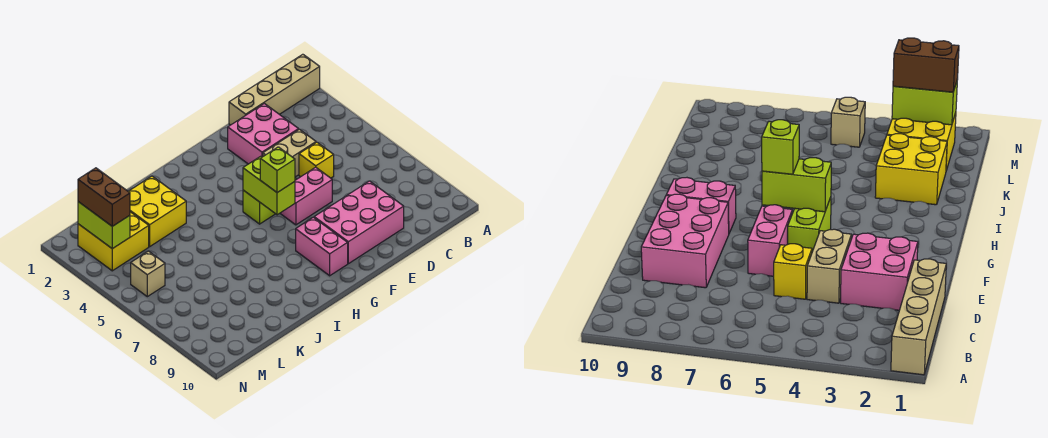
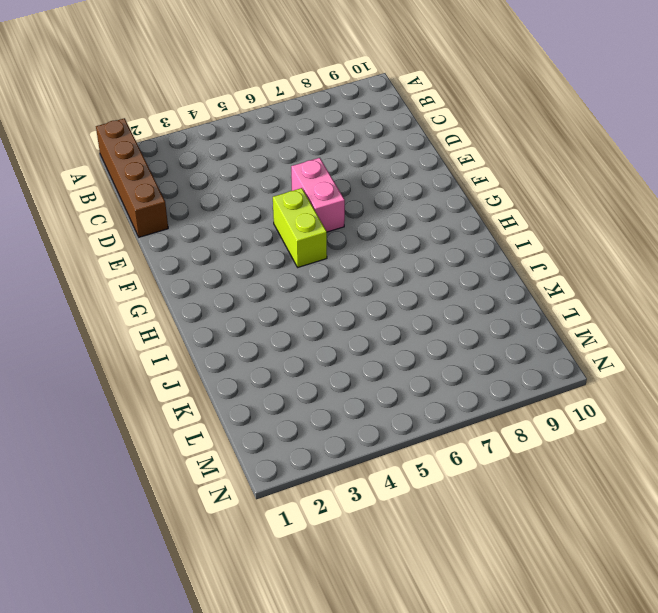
brown 1x4 brick [96,118,168,237] -> tan 1x4 brick [229,54,320,125]
none -> pink 2x2 brick [228,103,299,164]
none -> tan 1x2 brick [263,129,316,177]
none -> yellow 1x1 brick [299,142,334,178]

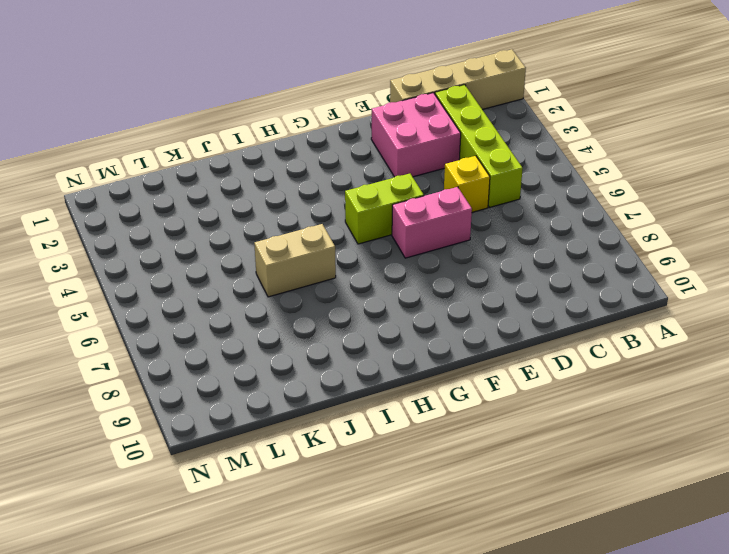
lime 1x4 brick [435,85,523,207] -> none
tan 1x2 brick [254,224,336,297] -> tan 1x2 brick moved to [263,129,316,177]
none -> pink 2x3 brick [314,181,404,264]
none -> pink 1x2 brick [296,217,348,276]
none -> yellow 2x2 brick [128,176,186,246]

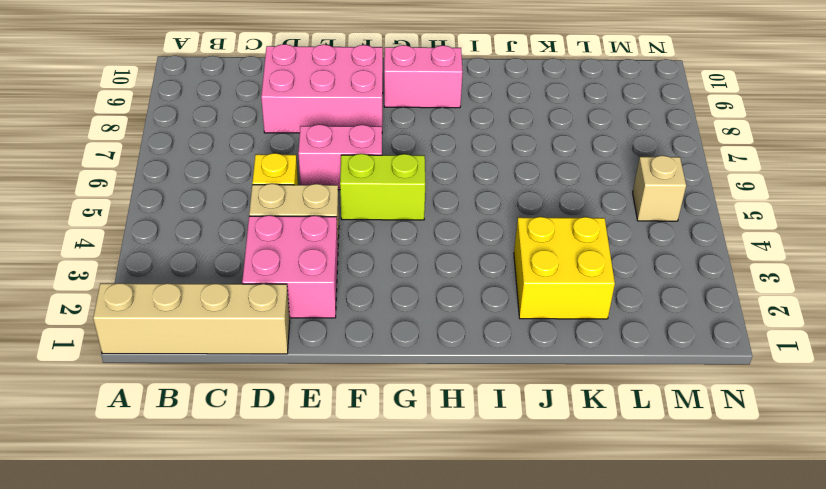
pink 1x2 brick [384,45,463,108] -> pink 1x2 brick turned to [296,217,348,276]
none -> yellow 2x2 brick [78,212,149,271]
none -> lime 1x2 brick [243,156,295,215]
none -> lime 1x2 brick [78,202,130,249]

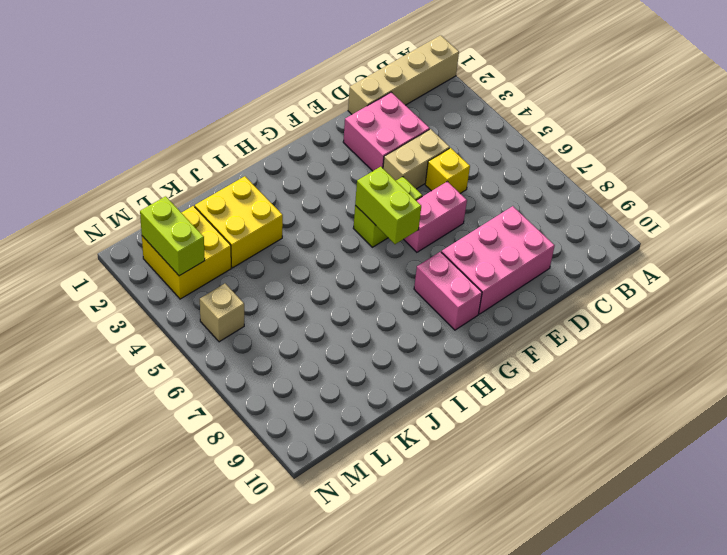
none -> lime 1x1 brick [260,147,295,193]
none -> brown 1x2 brick [78,168,130,226]

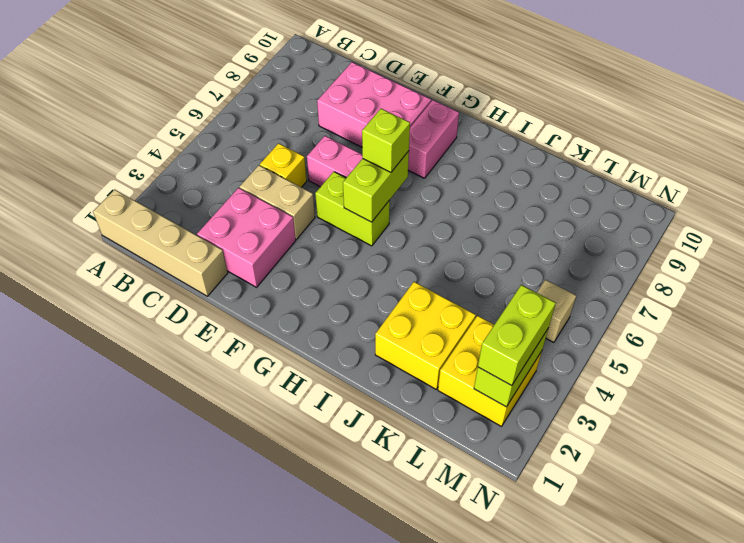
lime 1x2 brick [478,285,556,386] -> brown 1x2 brick [78,168,130,226]

